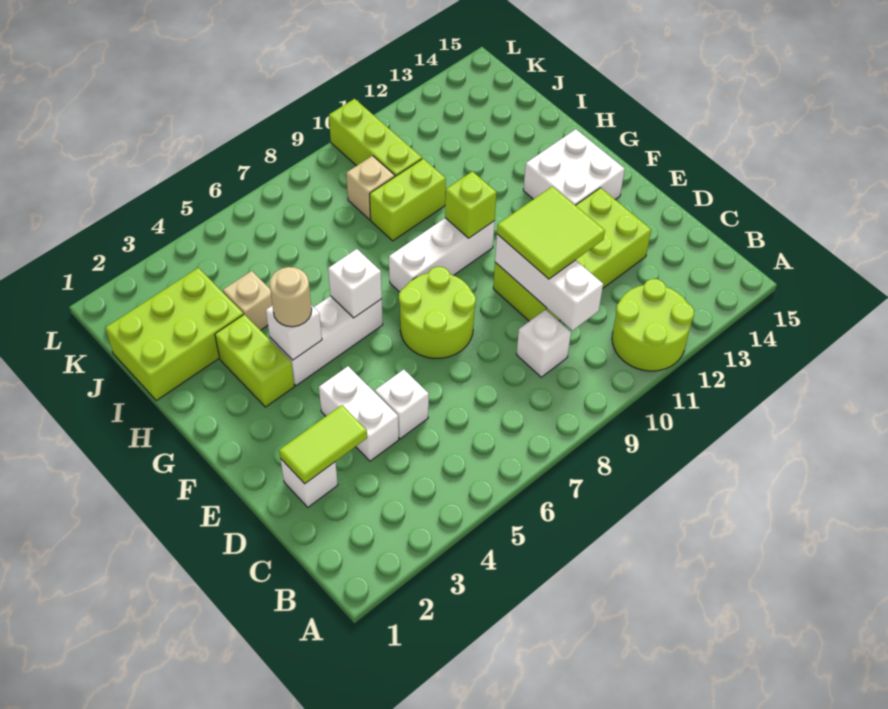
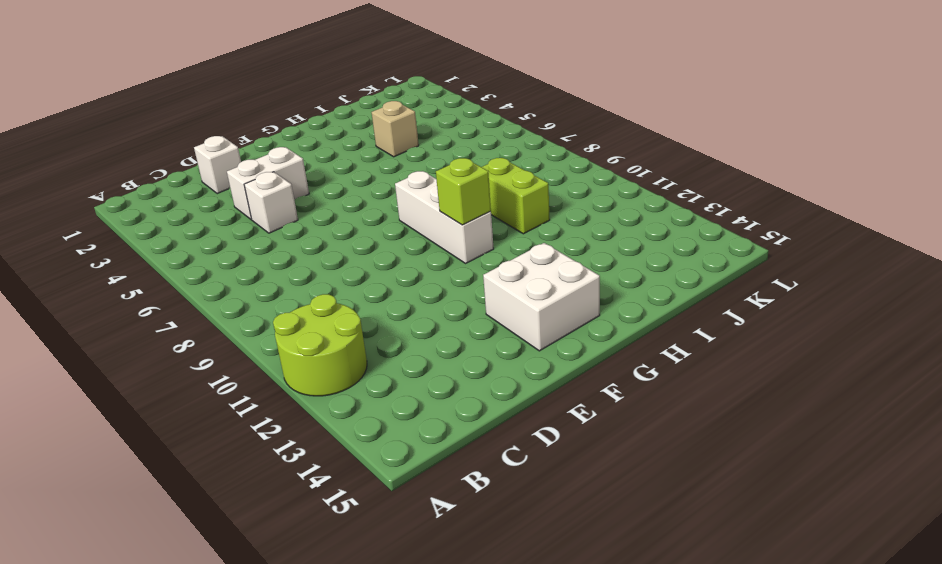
none -> white 1x1 brick [516,309,571,377]
none -> lime 2x4 brick [493,188,651,321]
none -> lime 2x2 round brick [399,267,476,358]

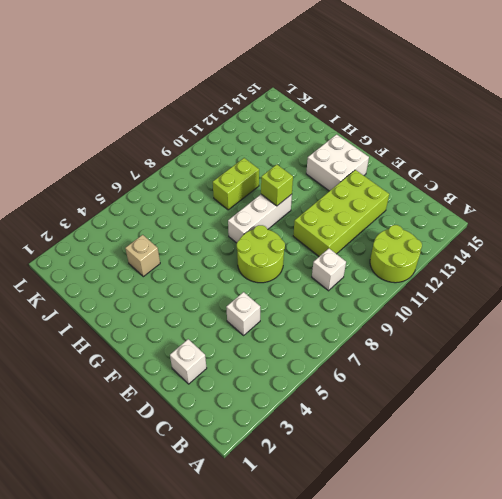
none -> white 1x2 brick [319,366,399,461]
none -> lime 1x2 brick [215,314,294,407]
none -> white 1x3 brick [270,296,383,386]

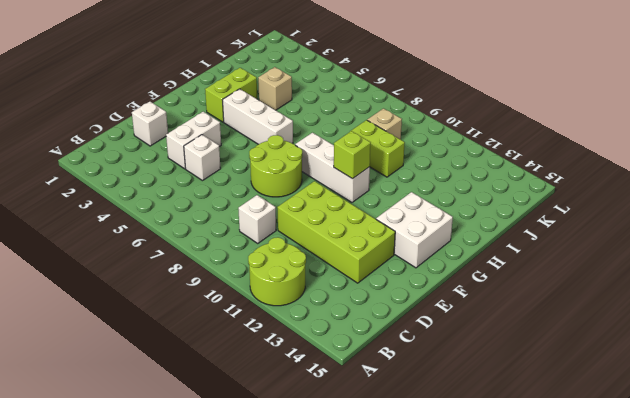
none -> lime 2x3 brick [106,268,244,401]
none -> lime 1x3 brick [329,99,422,176]
none -> white 1x3 brick [495,234,603,330]

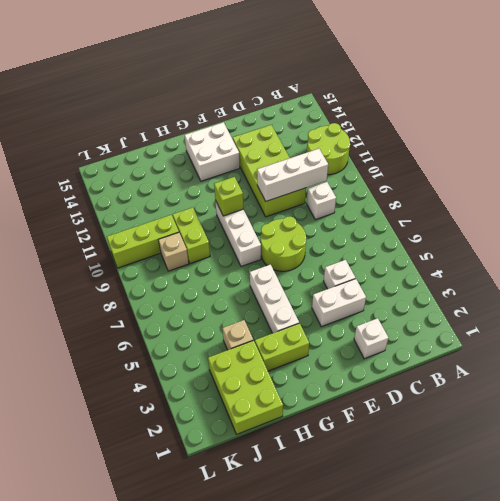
none -> lime 1x2 tile [279,405,367,484]
none -> white 1x1 brick [266,305,322,360]
none -> white 1x1 brick [328,249,382,318]

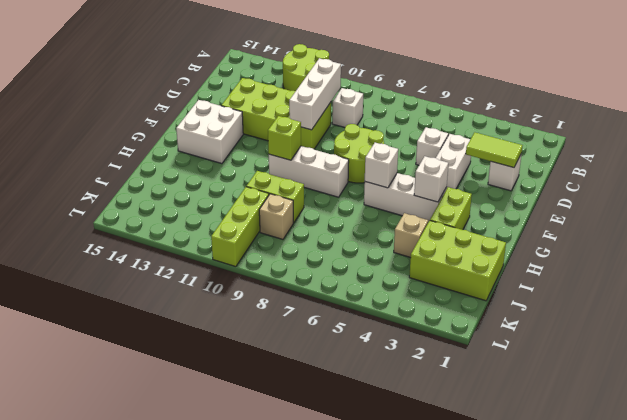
none -> lime 2x2 tile [497,186,605,279]
none -> tan 1x1 round brick [270,267,312,327]

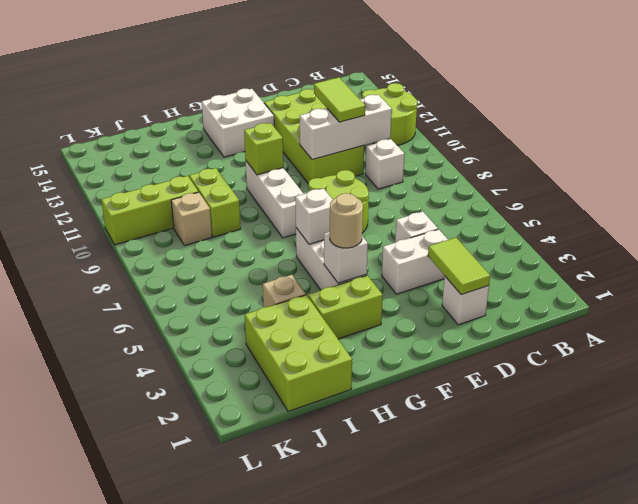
lime 1x2 tile [314,77,365,122] -> lime 2x2 tile [497,186,605,279]

